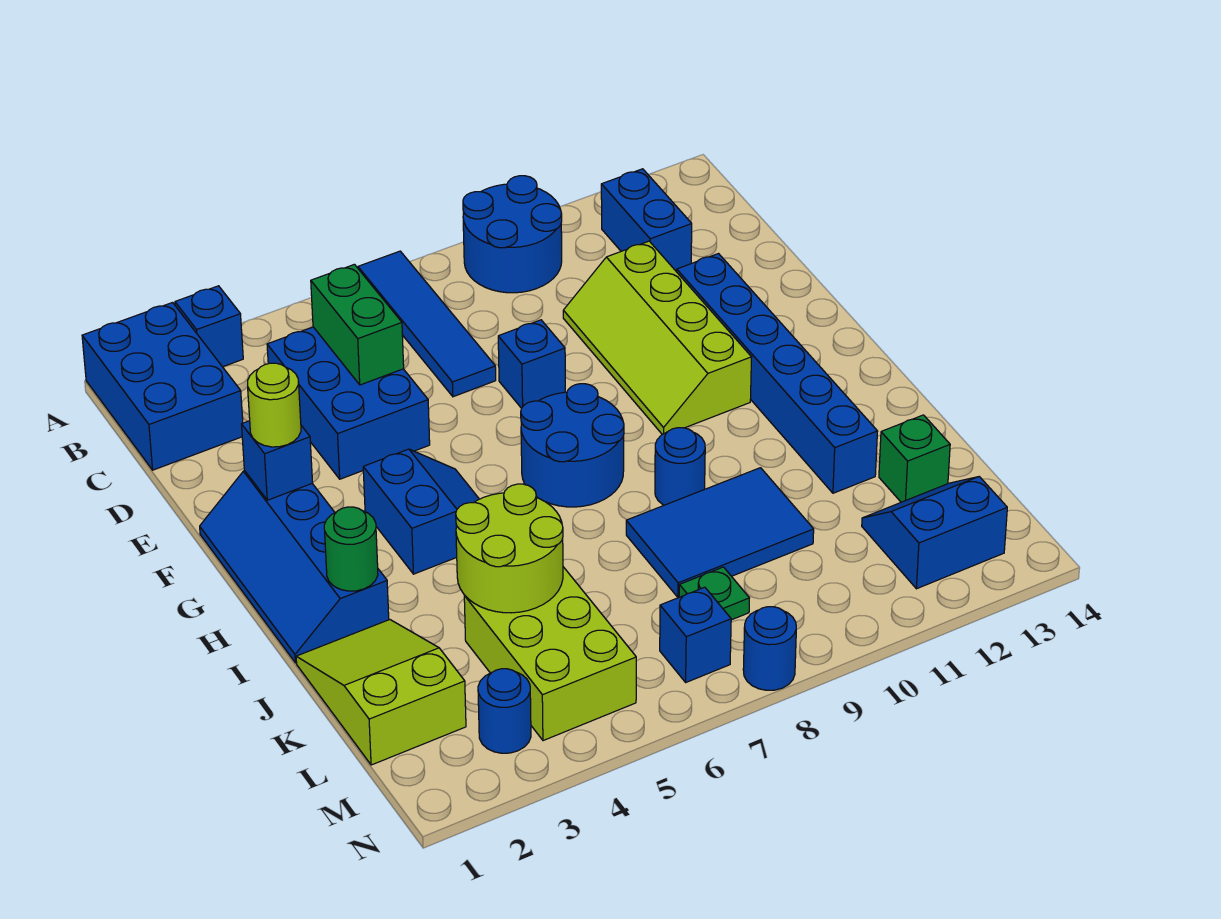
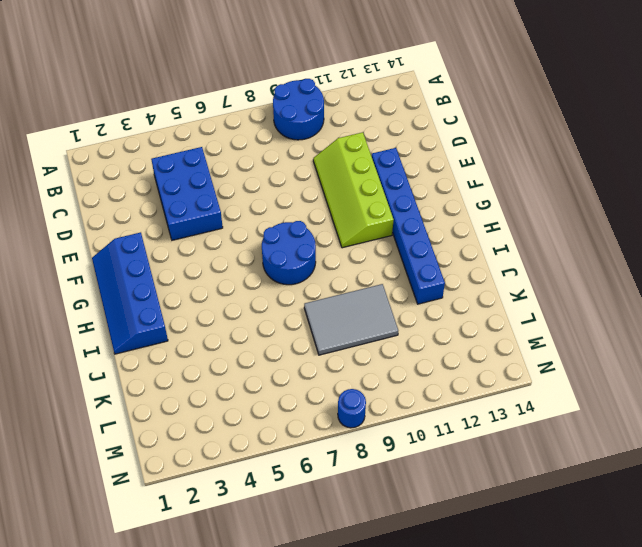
grey 2x3 tile [304,284,398,355] -> blue 2x3 tile [626,468,814,598]
none -> blue 2x3 brick [82,303,243,470]
none -> blue 1x1 brick [175,286,243,367]
none -> blue 1x4 tile [358,251,496,397]

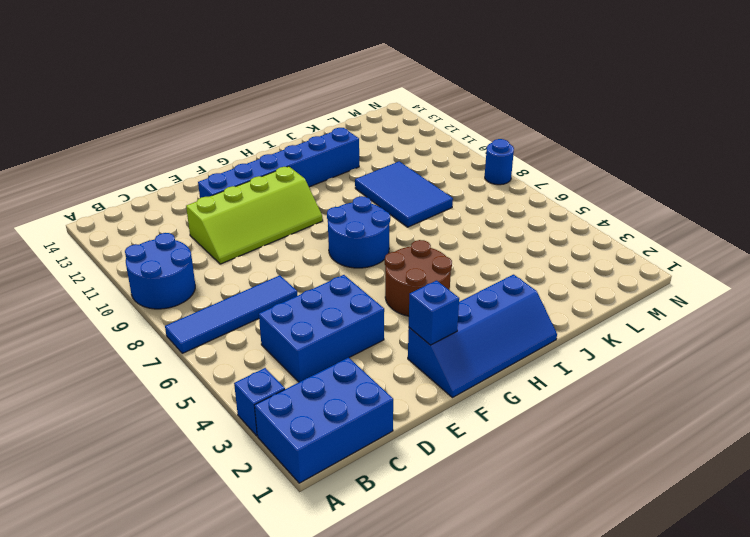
brown 2x2 round brick [385,240,452,316] -> blue 2x2 slope [363,449,479,574]
none -> blue 1x2 brick [601,169,692,272]
none -> blue 1x1 brick [498,320,565,408]
none -> blue 1x1 round brick [655,428,705,505]

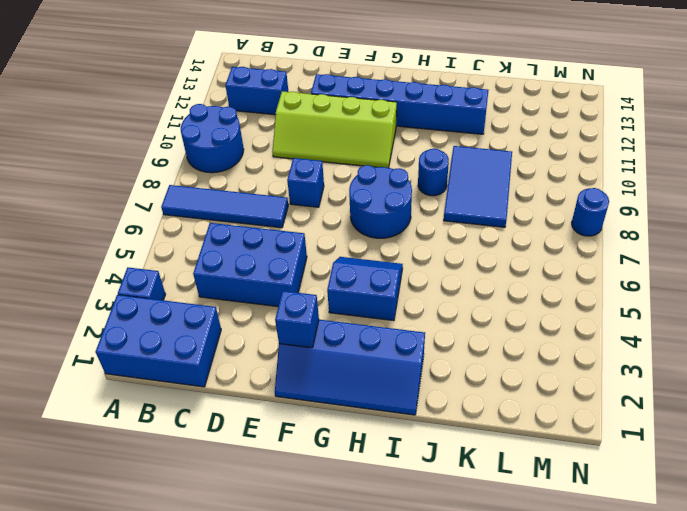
none -> lime 2x3 slope [296,620,466,765]
none -> lime 2x3 brick [464,567,636,741]
none -> green 1x1 brick [879,415,950,502]

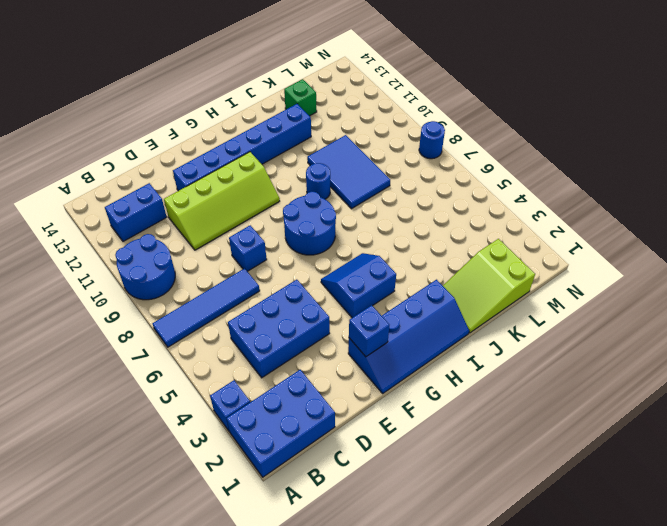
none -> lime 2x3 brick [464,567,636,741]
none -> green 1x1 plate [679,567,749,620]
none -> blue 2x2 slope [862,477,1007,589]

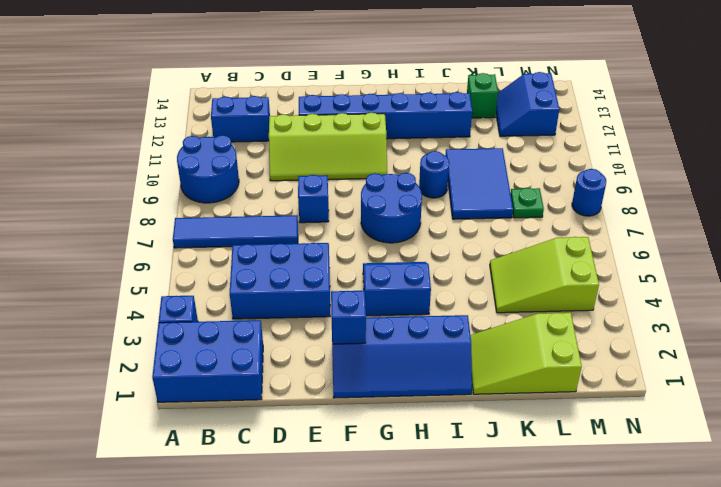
lime 2x3 slope [490,237,599,313] -> lime 2x3 brick [464,567,636,741]
none -> blue 1x1 round brick [478,669,531,753]
none -> blue 1x1 brick [660,587,731,682]
none -> green 1x2 brick [311,264,404,385]

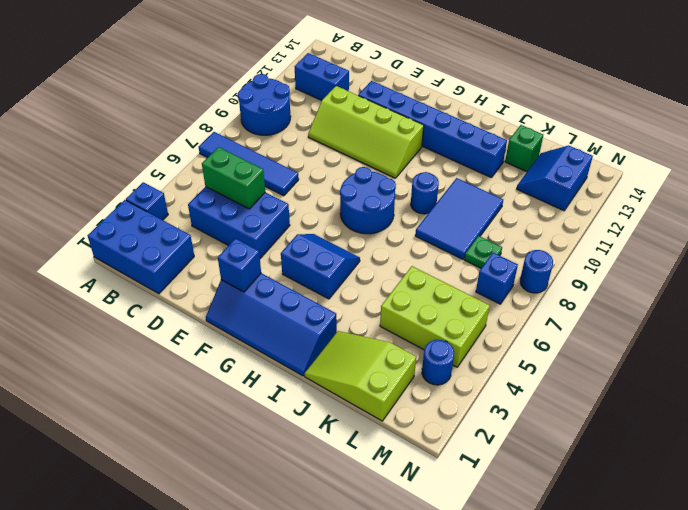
none -> blue 1x1 brick [498,320,565,408]
none -> green 1x1 round brick [324,507,378,591]
none -> lime 2x2 round brick [456,484,563,613]

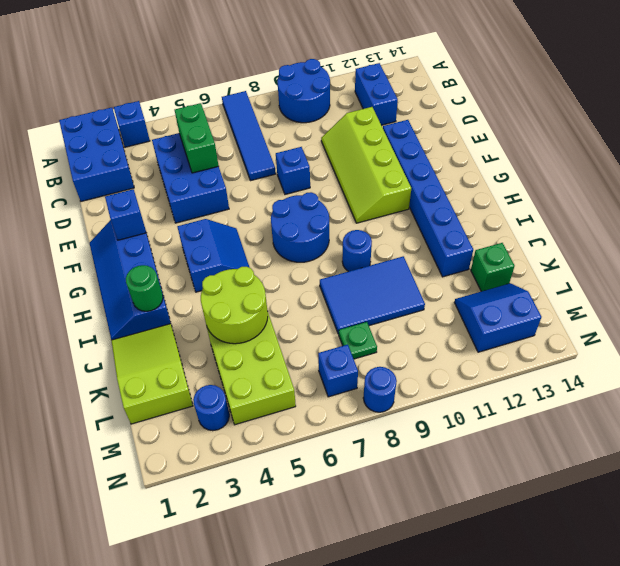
none -> lime 1x1 round brick [248,363,301,447]

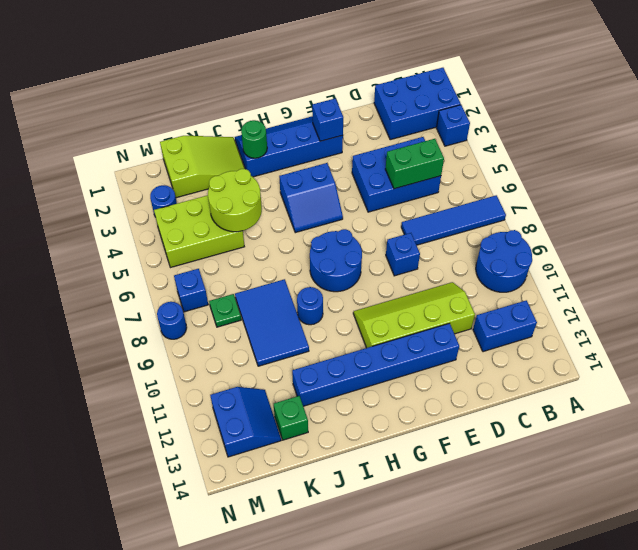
none -> lime 1x1 round brick [248,363,301,447]

